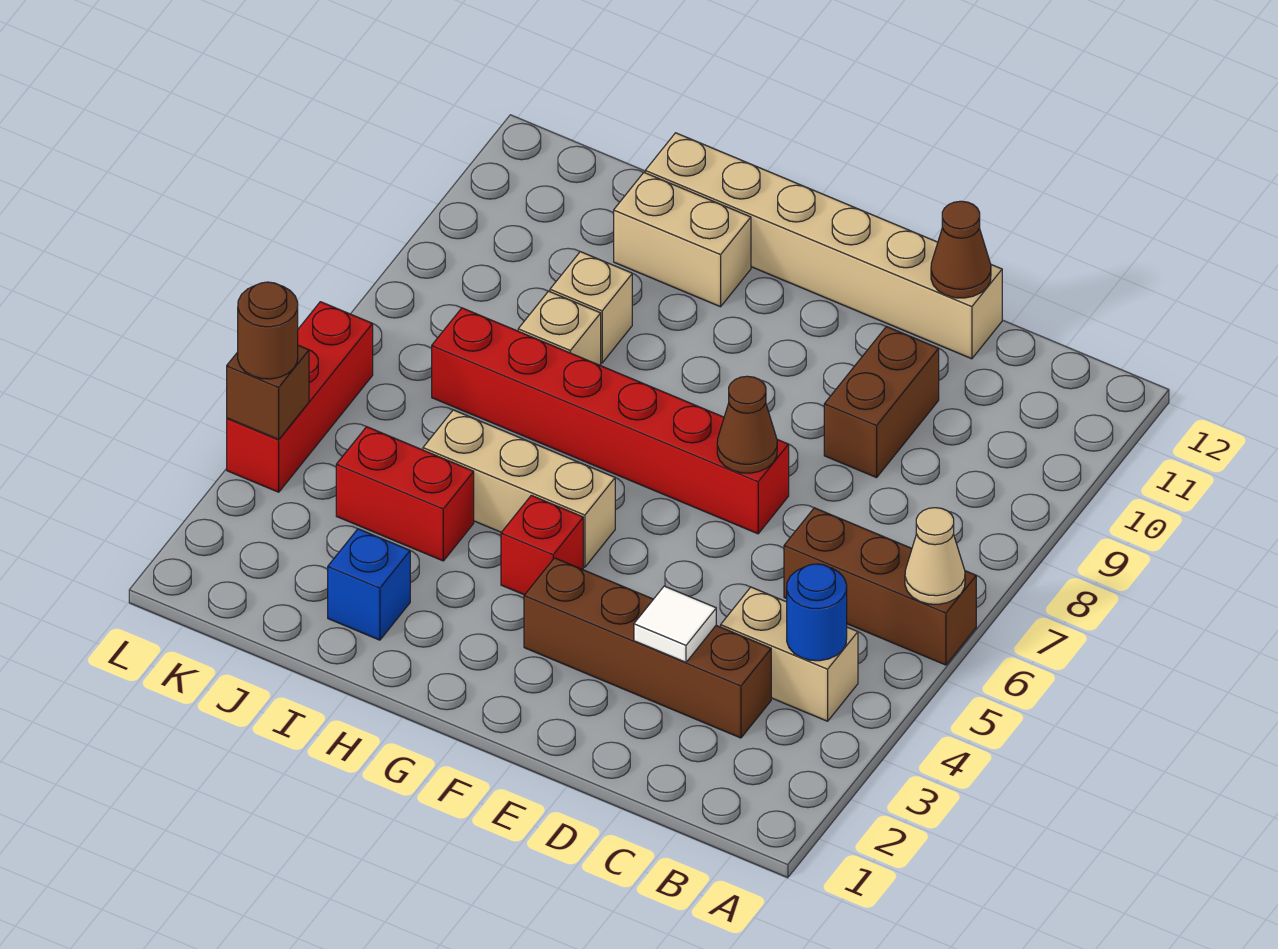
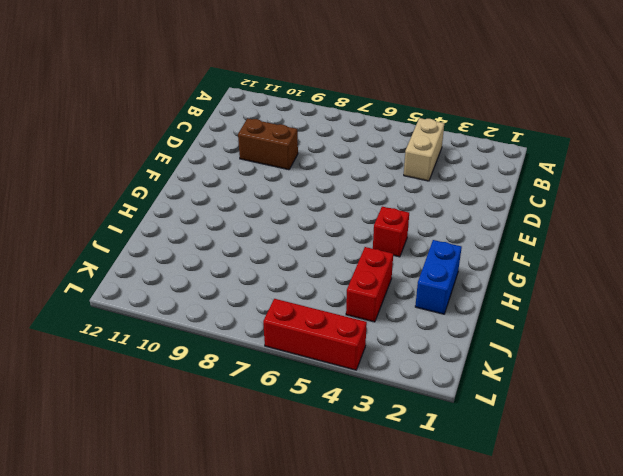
blue 1x2 brick [415,240,462,314] -> blue 1x1 brick [328,529,410,640]
none -> brown 1x3 brick [784,508,976,665]
none -> brown 1x4 brick [524,558,771,738]
none -> tan 1x6 brick [645,133,1002,359]

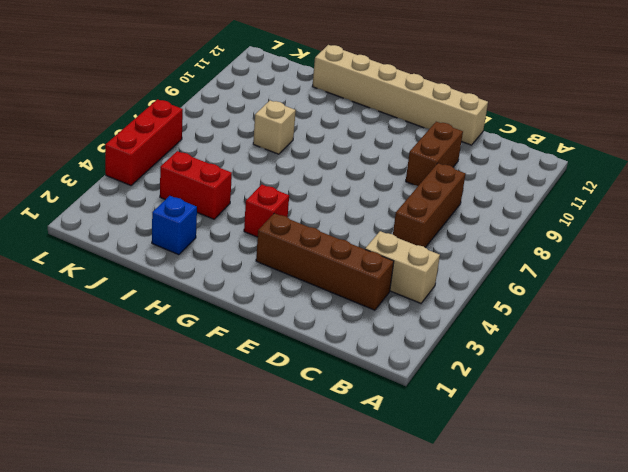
brown 1x3 brick [393,163,465,247] -> brown 1x3 brick turned to [784,508,976,665]
none -> red 1x6 brick [432,308,789,534]
none -> tan 1x3 brick [423,410,615,567]
none -> tan 1x2 brick [614,173,751,307]

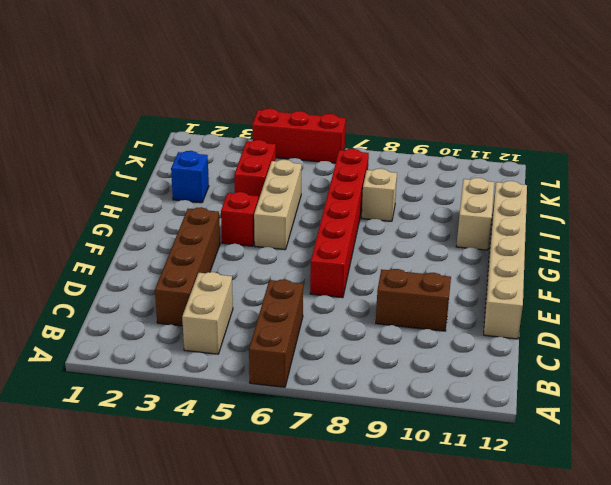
none -> tan 1x1 brick [550,252,632,363]
none -> tan 1x1 cone [905,508,965,604]
none -> blue 1x1 round brick [787,564,847,661]

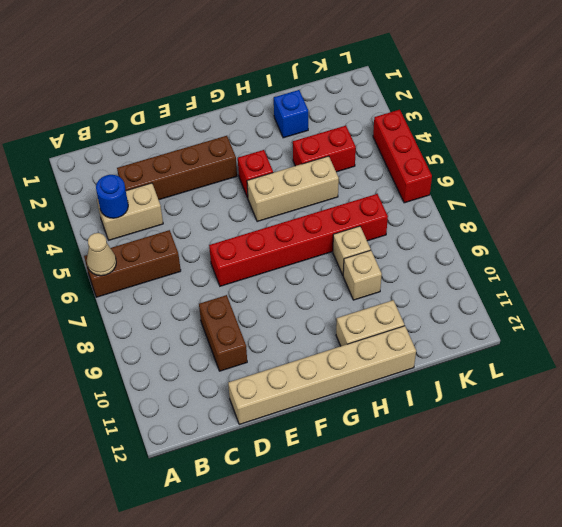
none -> white 1x1 tile [634,586,716,662]
none -> brown 1x1 cone [931,201,991,298]
none -> brown 1x1 cone [717,376,777,473]

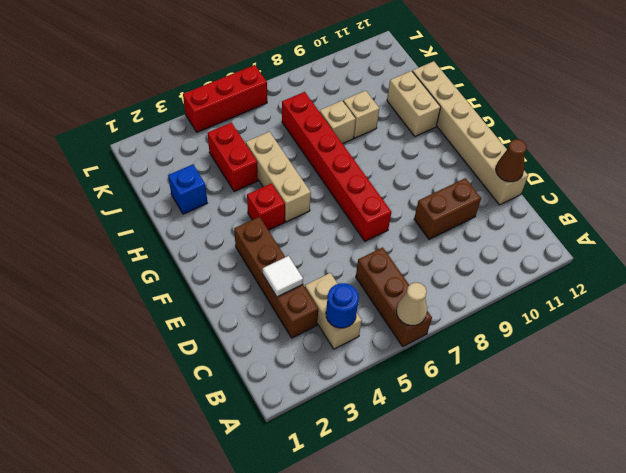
none -> brown 1x1 cone [717,376,777,473]
none -> brown 1x1 brick [227,345,309,439]
none -> brown 1x1 round brick [238,282,298,379]

